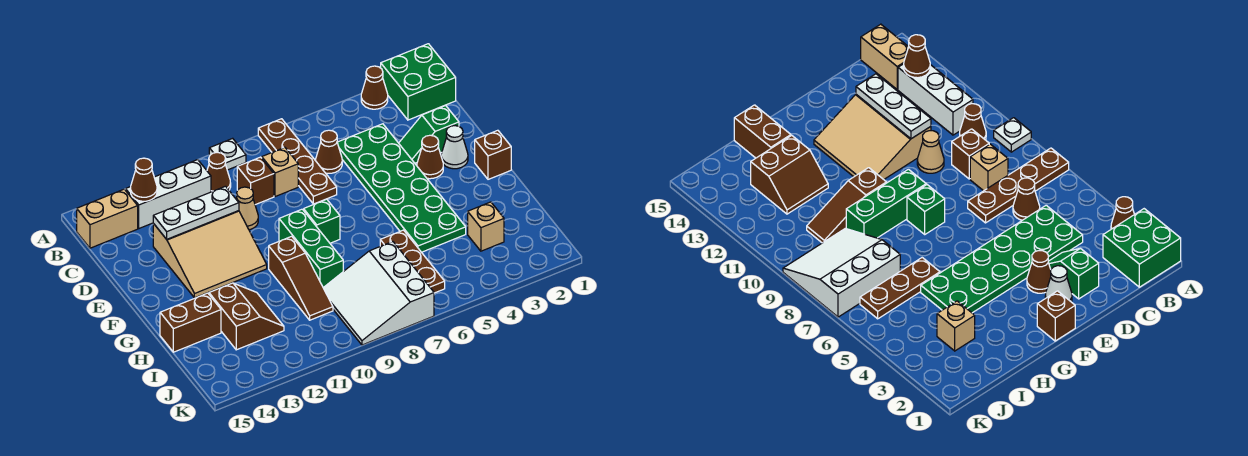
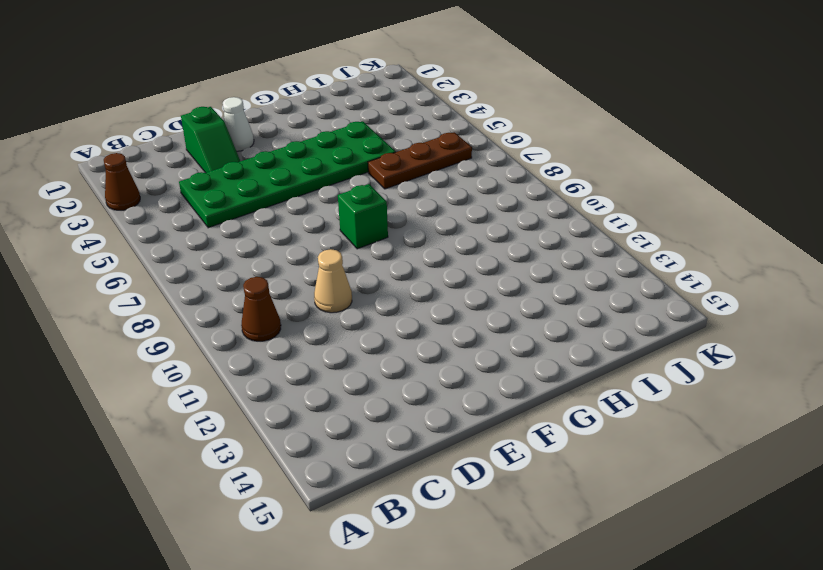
none -> green 2x2 brick [381,44,456,120]
none -> brown 1x4 plate [258,119,337,204]
none -> white 1x1 plate [209,138,246,170]

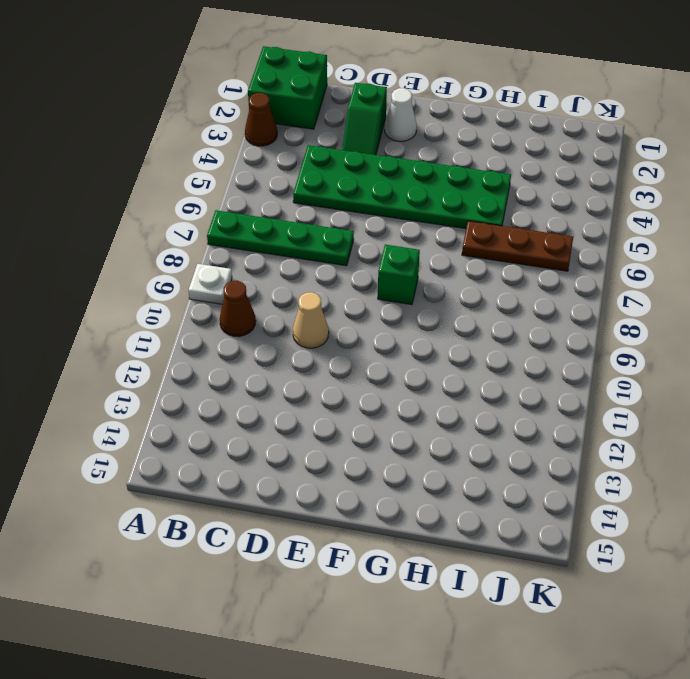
green 1x4 plate [207,210,354,266] -> brown 1x4 plate [258,119,337,204]
none -> white 1x3 brick [126,160,211,228]
none -> tan 1x2 brick [77,189,138,248]
none -> brown 1x1 cone [316,130,342,173]

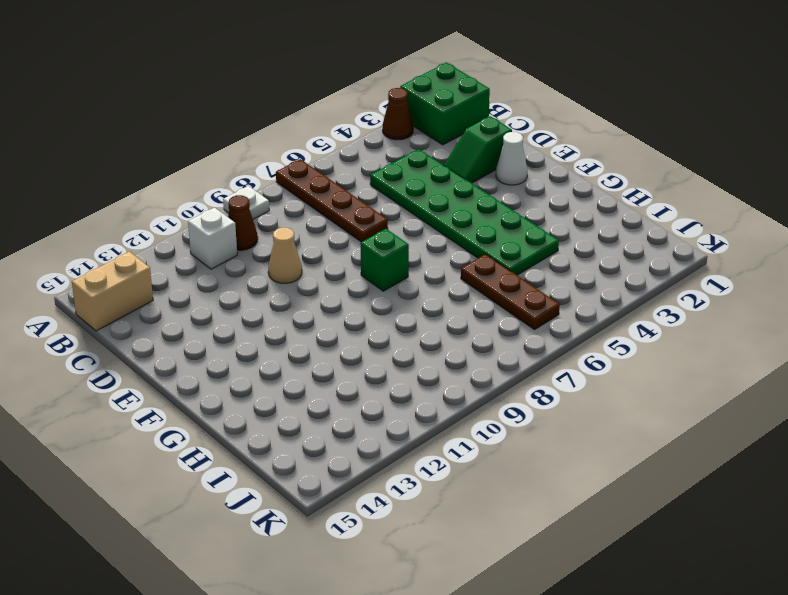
white 1x1 brick [188,208,237,269] -> white 1x3 brick [126,160,211,228]
none -> brown 1x1 cone [316,130,342,173]
none -> tan 1x1 brick [262,147,298,197]
none -> brown 1x1 brick [237,157,274,205]

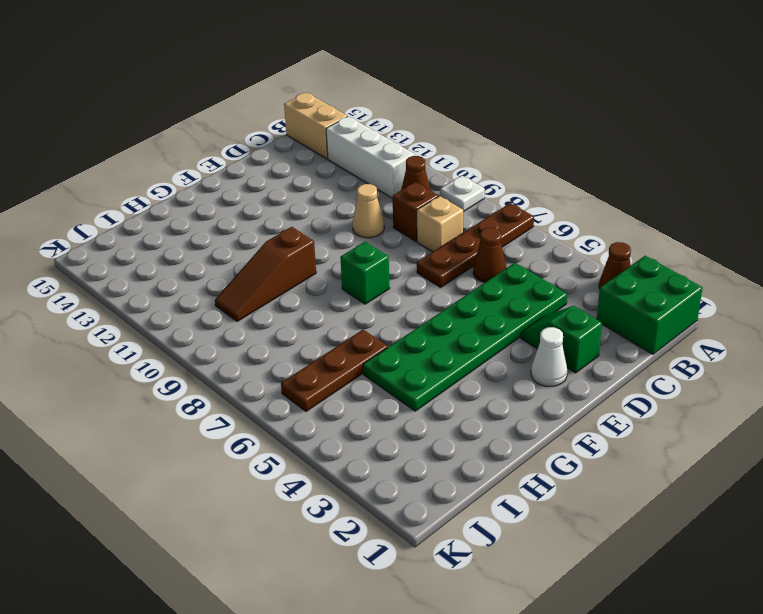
none -> tan 3x3 slope [153,211,267,298]
none -> brown 1x1 cone [417,135,443,179]
none -> brown 1x1 brick [475,130,511,179]

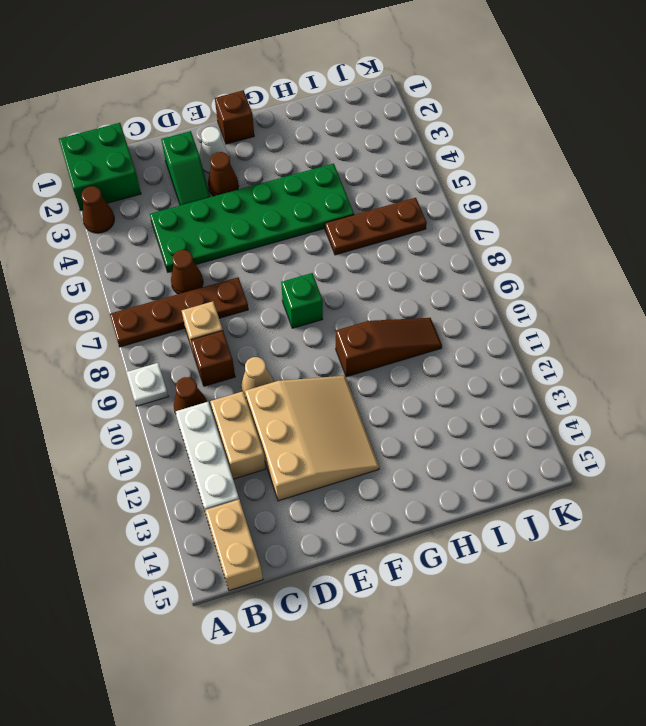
tan 1x2 brick [210,391,266,479] -> none
none -> green 1x3 brick [279,209,343,288]
none -> brown 2x2 slope [209,283,284,350]
none -> brown 1x2 brick [160,293,221,352]

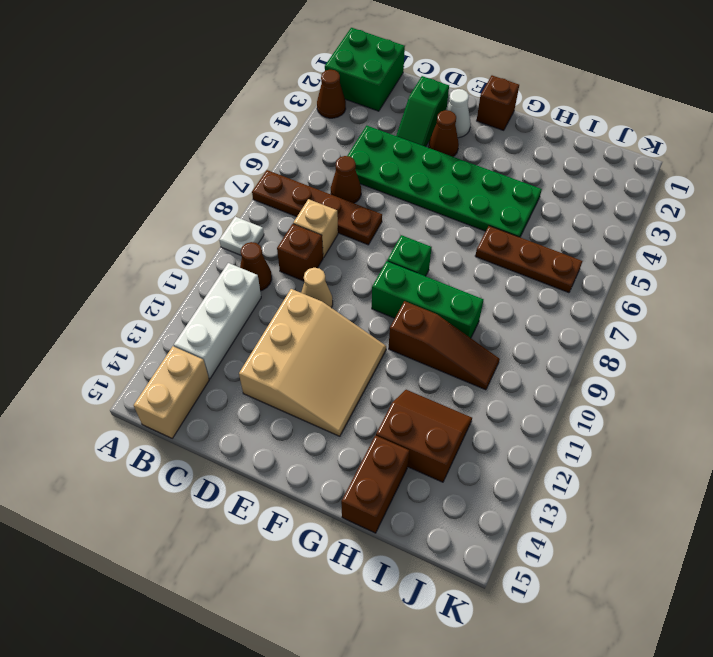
none -> tan 1x1 brick [468,202,504,251]
none -> white 3x3 slope [324,242,434,345]
none -> brown 1x1 cone [131,158,157,201]

